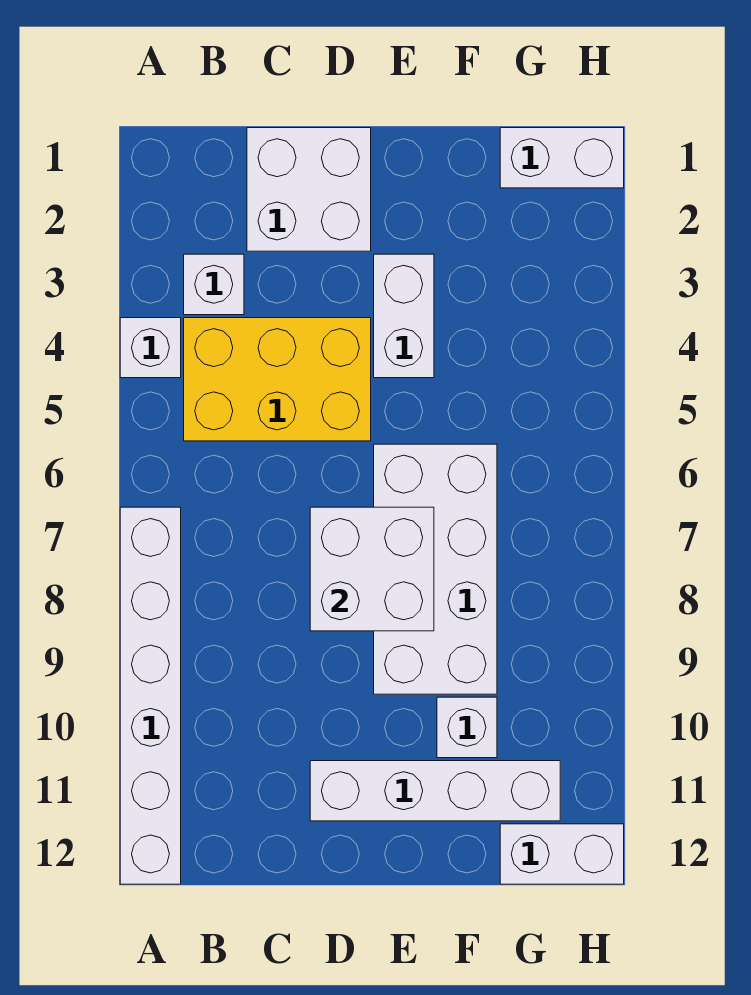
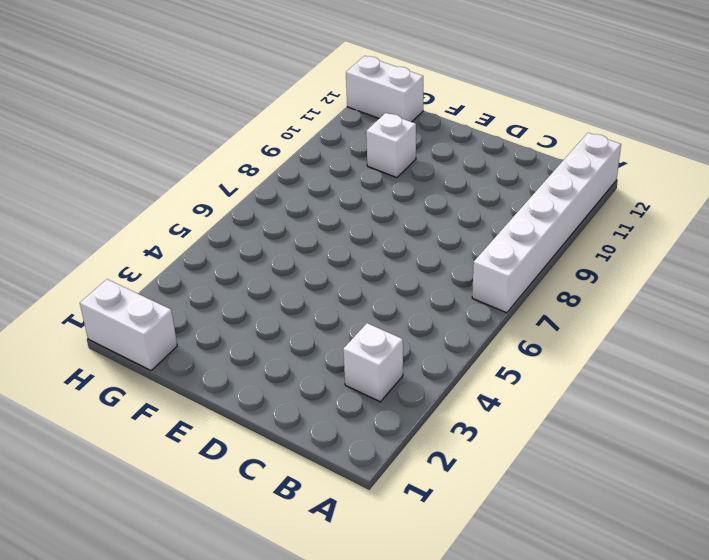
none -> white 1x1 brick [120,318,181,378]
none -> yellow 2x3 brick [184,318,371,441]
none -> white 2x2 brick [247,128,371,251]

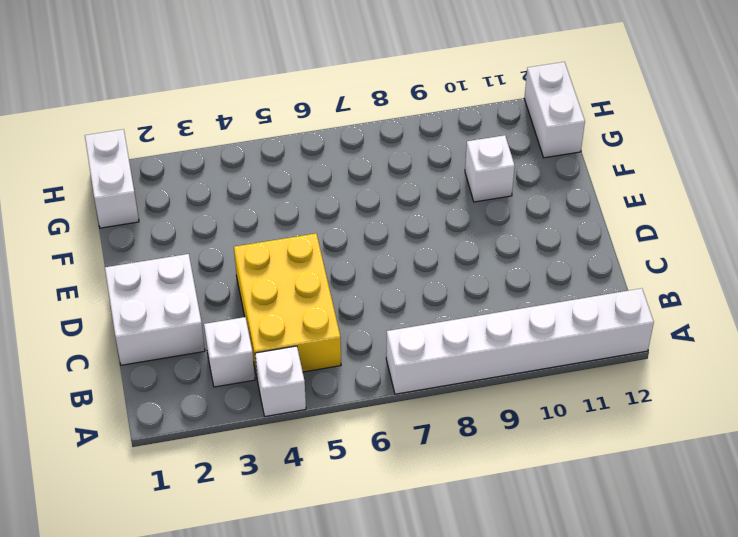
none -> white 1x4 brick [310,761,560,821]
none -> white 1x2 brick [374,254,434,378]
none -> white 2x4 brick [374,444,497,694]

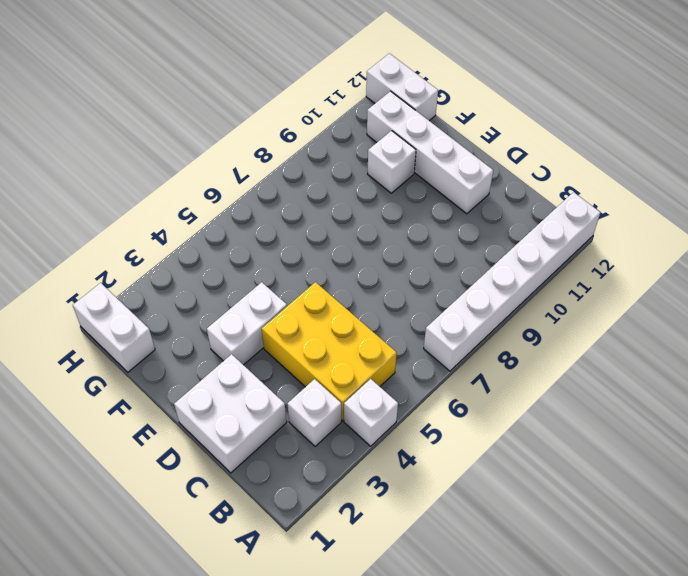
none -> white 2x4 brick [374,444,497,694]
none -> white 2x2 brick [310,507,434,631]

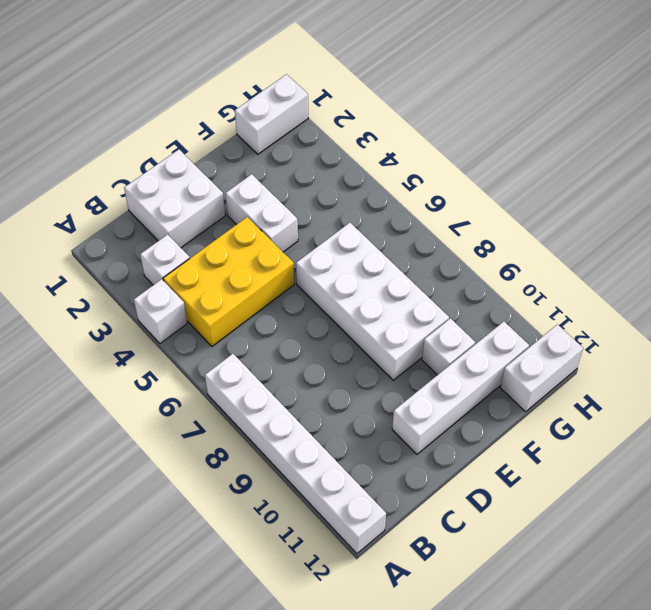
none -> white 2x2 brick [310,507,434,631]

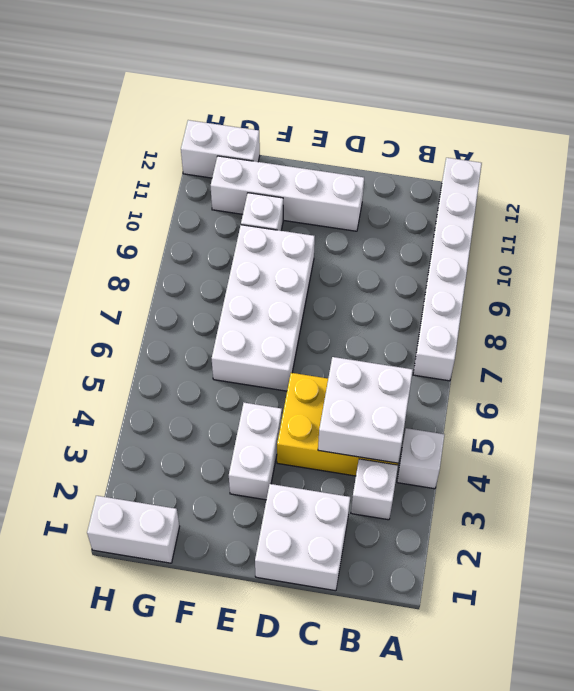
white 2x2 brick [318,357,413,463] -> white 2x2 brick moved to [310,507,434,631]

